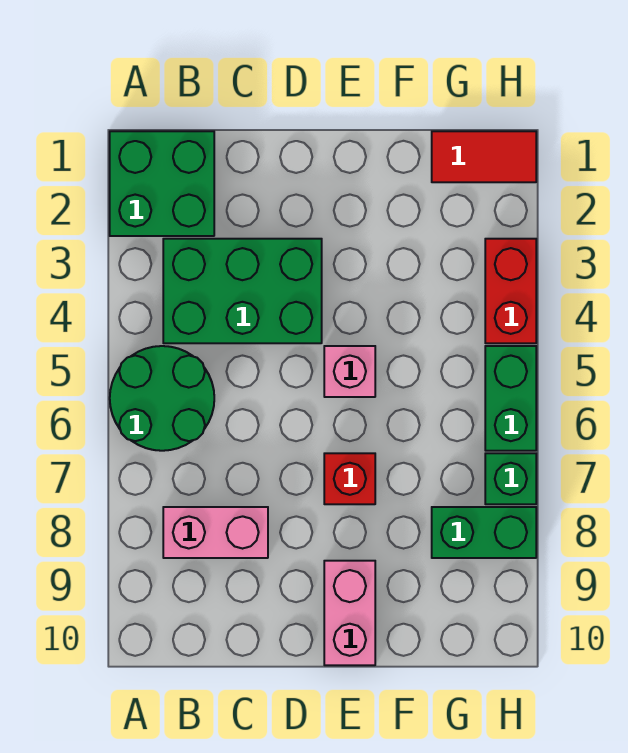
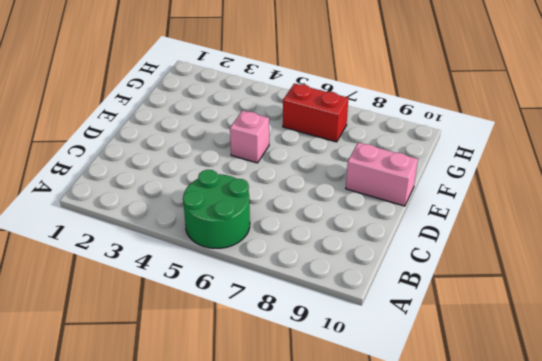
red 1x2 brick [283,84,348,142] -> red 1x2 brick moved to [485,239,536,343]
none -> green 2x2 brick [110,131,214,236]
none -> green 2x3 brick [163,239,322,343]
none -> pink 1x2 brick [163,507,268,558]

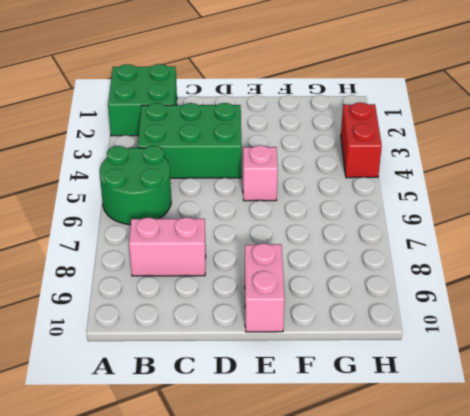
none -> red 1x1 brick [324,453,375,504]
none -> red 1x2 tile [432,131,536,182]
none -> green 1x2 brick [432,507,536,558]

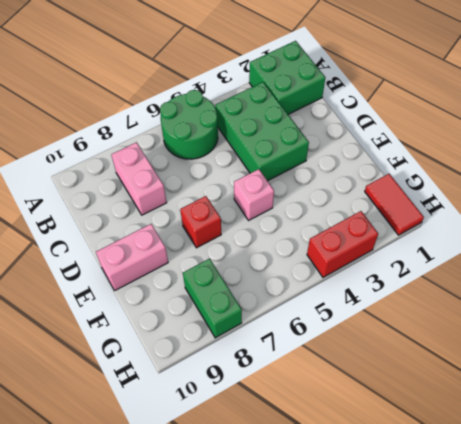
none -> green 1x2 brick [485,346,536,451]
none -> green 1x1 brick [485,453,536,504]

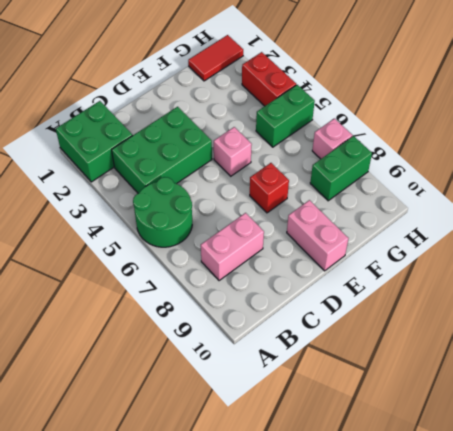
green 1x2 brick [256,85,315,147] -> green 1x2 brick turned to [485,346,536,451]
pink 1x1 brick [312,119,353,159] -> green 1x1 brick [485,453,536,504]

